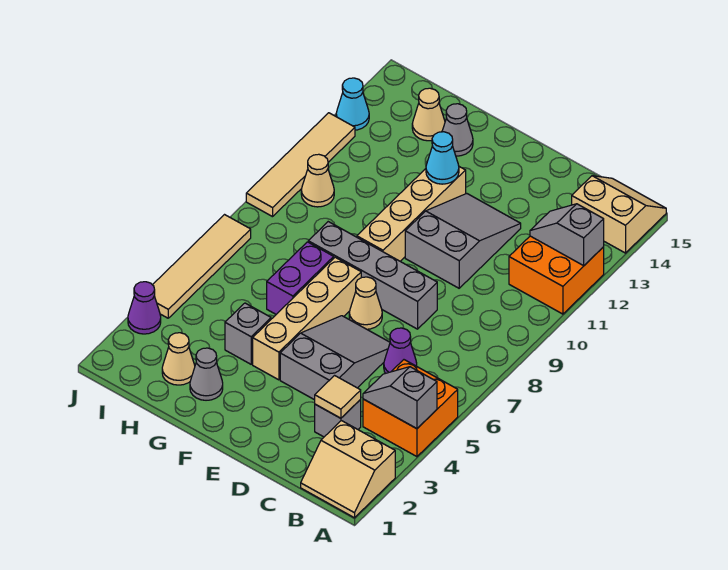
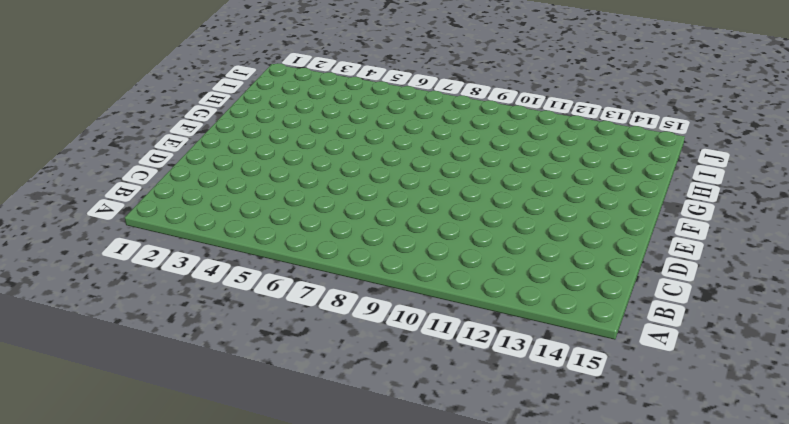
none -> tan 2x2 slope [301,421,395,518]
none -> orange 2x2 brick [363,360,458,457]
none -> orange 2x2 brick [509,236,604,314]

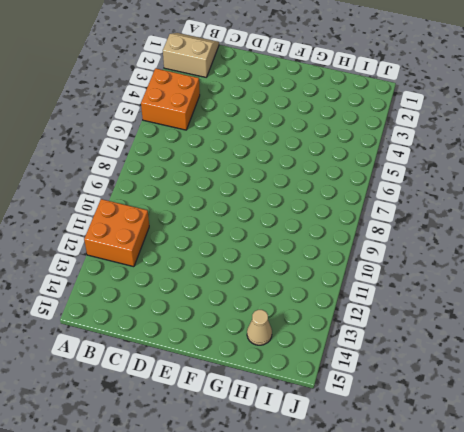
none -> tan 2x2 slope [572,176,666,253]
none -> grey 1x1 brick [315,400,361,437]
none -> purple 1x1 cone [384,328,417,373]

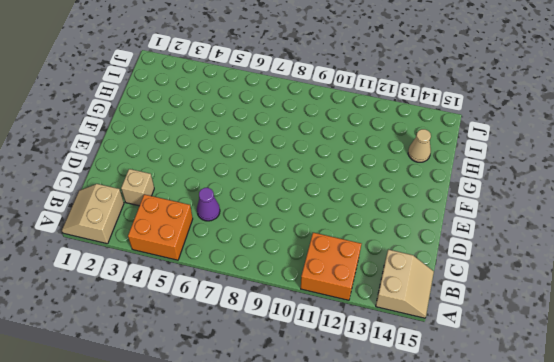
tan 1x1 brick [121,169,154,206] -> grey 1x1 brick [315,400,361,437]
none -> grey 2x3 slope [280,316,390,400]
none -> grey 1x4 brick [308,222,437,329]
none -> grey 2x3 slope [405,194,521,288]

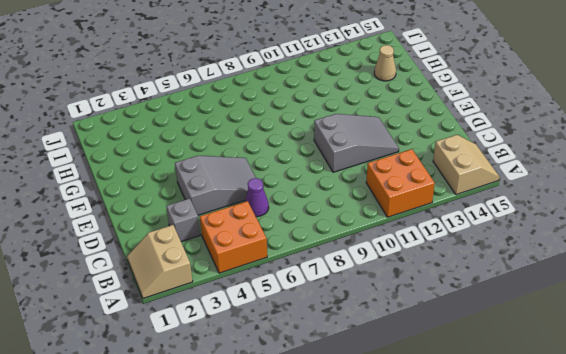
none -> grey 1x4 brick [308,222,437,329]
none -> tan 1x1 cone [349,277,382,329]
none -> tan 1x4 brick [253,257,361,380]

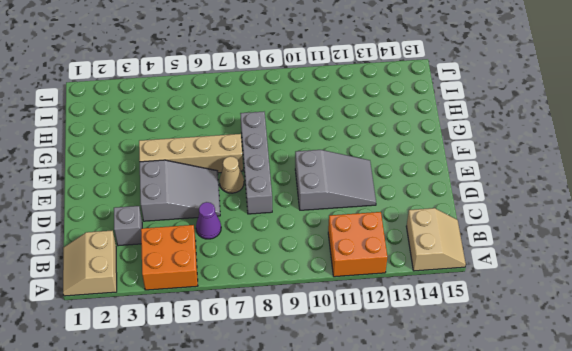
none -> tan 1x4 brick [357,167,466,261]
none -> grey 1x1 cone [190,348,223,400]
none -> grey 1x1 brick [225,303,271,364]

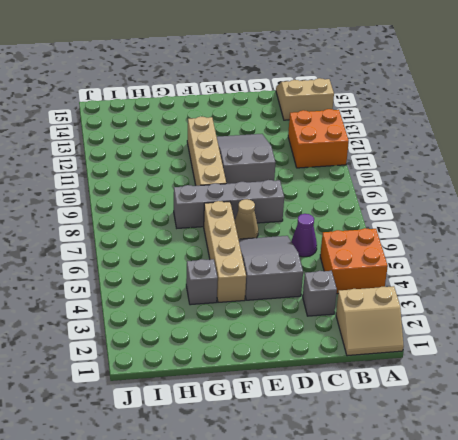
none -> grey 1x1 cone [190,348,223,400]
none -> purple 1x2 brick [267,242,334,314]
none -> grey 1x1 cone [442,104,473,156]

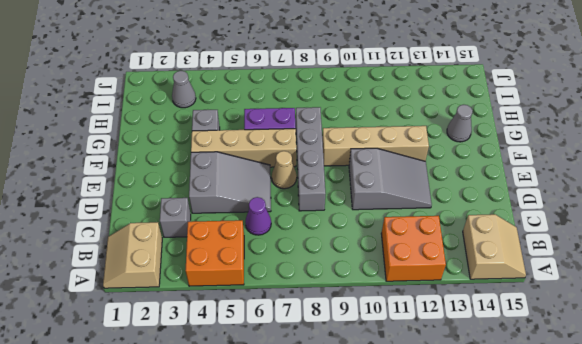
grey 1x1 cone [172,71,196,108] -> grey 1x1 cone moved to [190,348,223,400]
none -> tan 1x1 cone [162,333,195,385]
none -> tan 1x1 cone [412,88,445,141]
none -> tan 1x1 cone [301,154,334,207]

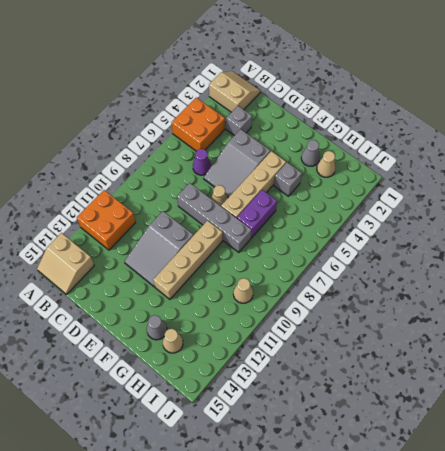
none -> purple 1x1 cone [128,282,161,334]
none -> tan 1x4 tile [153,215,251,318]
none -> tan 1x4 tile [246,113,355,217]

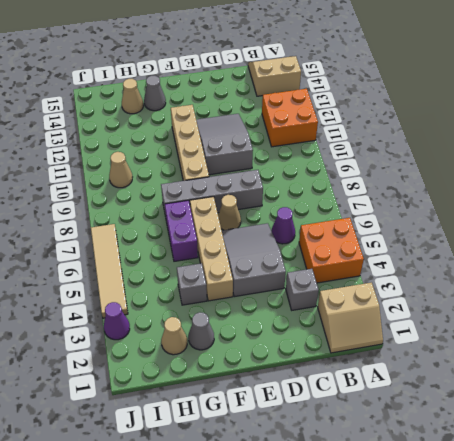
none -> tan 1x4 tile [246,113,355,217]
none -> cyan 1x1 cone [336,78,369,130]
none -> grey 1x2 slope [363,367,437,429]

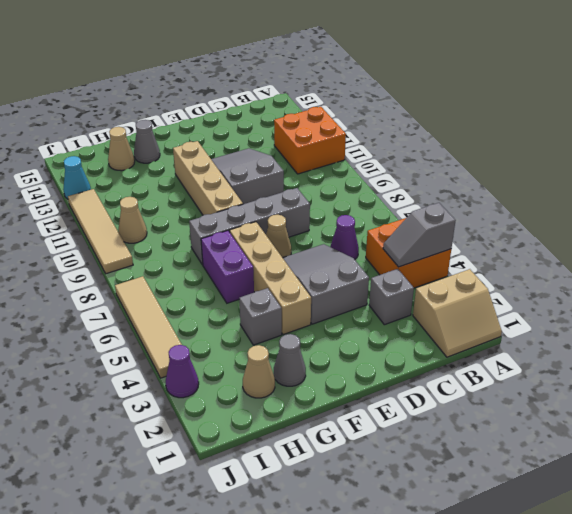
none -> tan 2x2 slope [572,176,666,253]
none -> grey 1x2 slope [530,204,604,266]
none -> tan 1x1 tile [315,376,361,418]

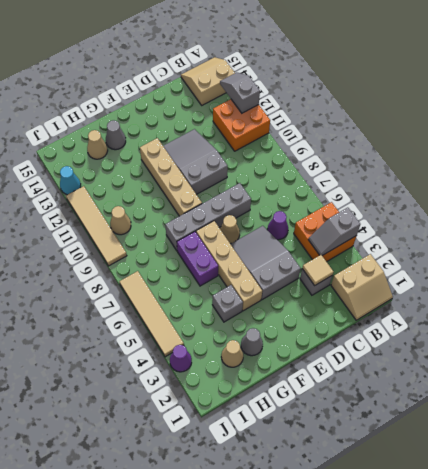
grey 1x2 slope [220,72,260,113] -> grey 1x2 slope turned to [530,204,604,266]
none -> cyan 1x1 cone [426,132,459,184]

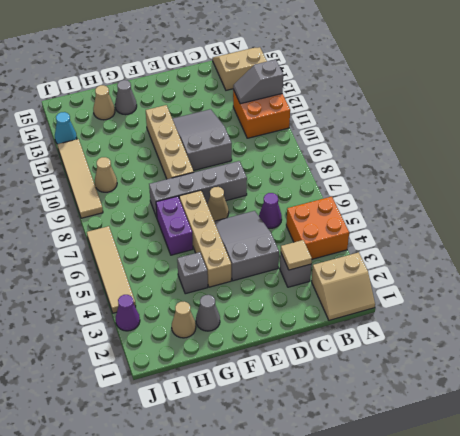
none -> grey 1x2 slope [363,367,437,429]
none -> cyan 1x1 cone [426,132,459,184]

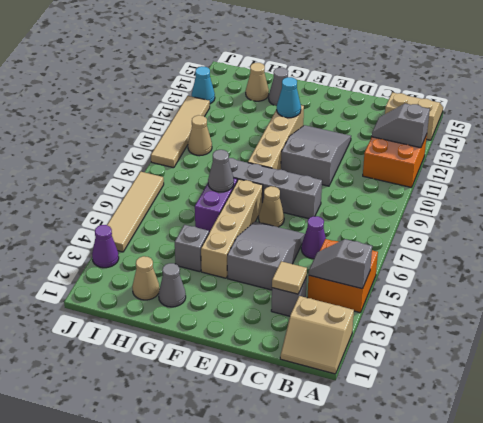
grey 1x1 cone [208,150,234,192] -> none

